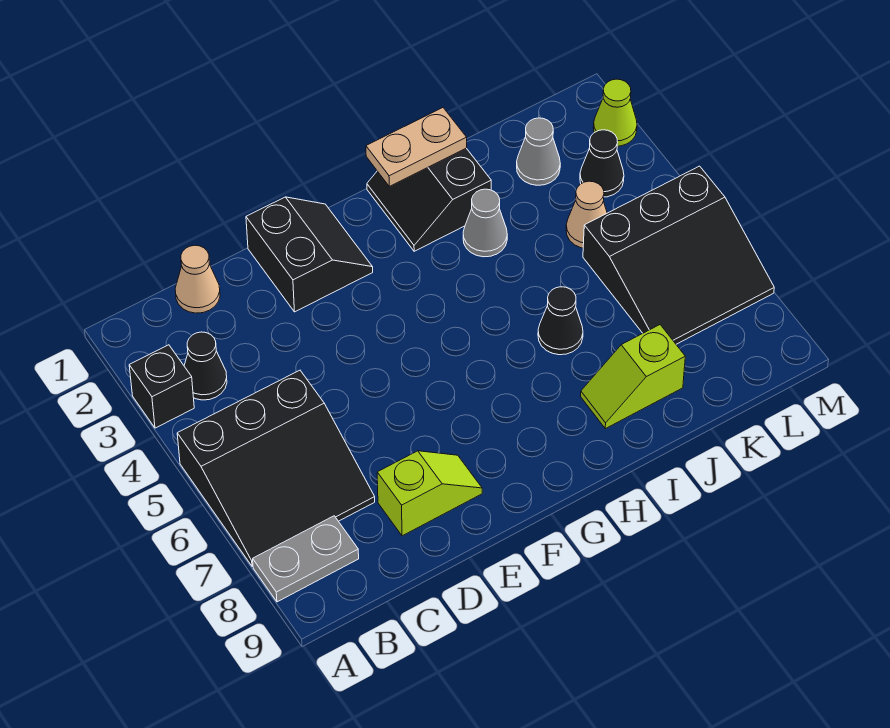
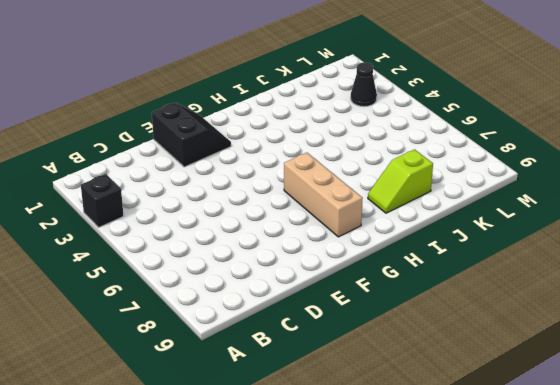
tan 1x3 brick [284,153,363,237] -> none
none -> black 3x3 slope [177,370,375,566]
none -> grey 1x2 plate [253,516,359,602]
none -> black 1x1 cone [184,332,227,400]

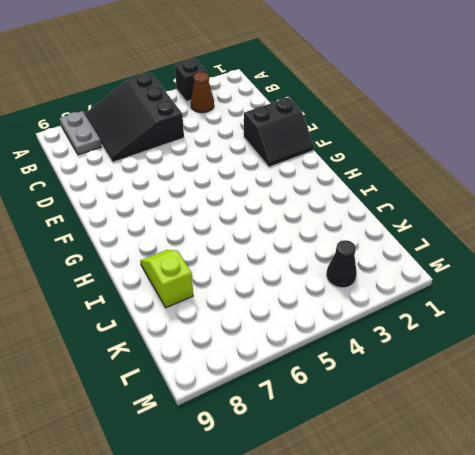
brown 1x1 cone [191,72,214,113] -> black 1x1 cone [184,332,227,400]
none -> tan 1x1 cone [175,245,220,313]
none -> lime 1x2 slope [377,451,482,536]
none -> black 2x2 slope [367,148,491,251]

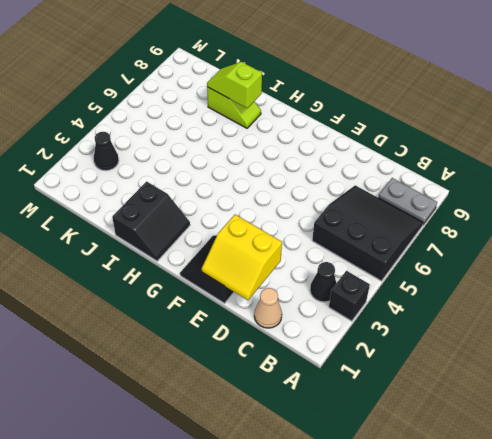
yellow 2x2 slope [201,215,282,300] -> none
lime 1x2 slope [207,62,262,108] -> lime 1x2 slope moved to [377,451,482,536]
none -> grey 1x1 cone [463,189,507,257]
none -> black 1x1 cone [538,287,583,355]
none -> grey 1x1 cone [517,118,560,185]

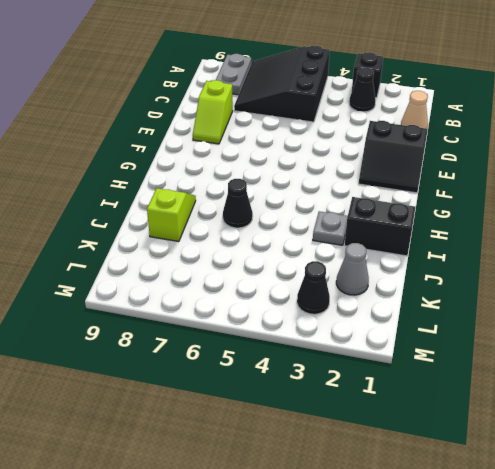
grey 1x1 plate [313,211,348,245] -> grey 1x1 cone [463,189,507,257]
none -> tan 1x1 cone [566,181,607,248]
none -> black 3x3 slope [583,166,774,344]
none -> lime 1x1 cone [593,79,637,146]

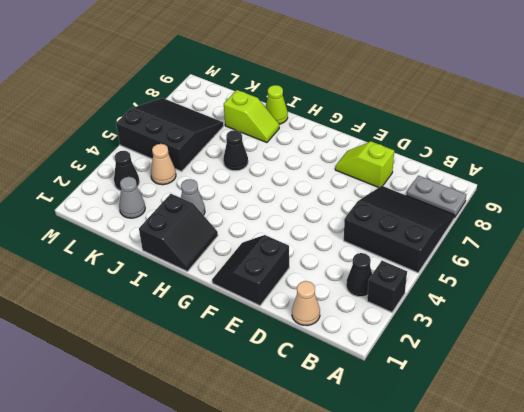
lime 1x1 cone [266,85,288,124] -> lime 1x1 cone moved to [593,79,637,146]
none -> tan 1x2 plate [366,108,467,186]

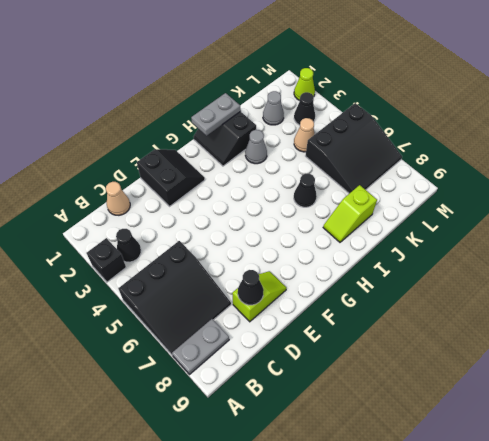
black 1x1 cone [238,270,264,305] -> none
grey 1x2 plate [191,93,241,136] -> tan 1x2 plate [366,108,467,186]

